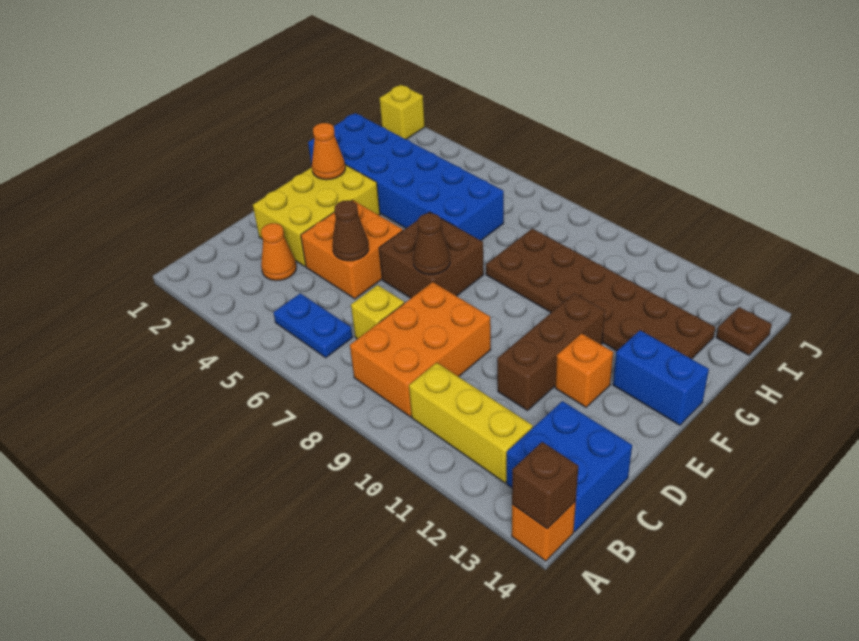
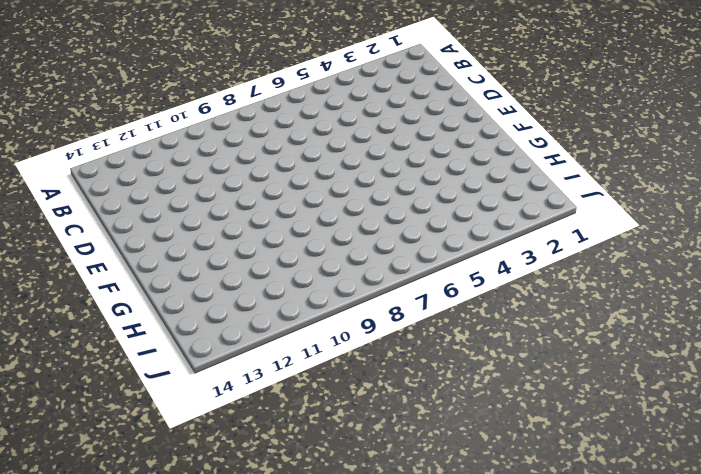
none -> orange 1x1 brick [512,501,576,561]
none -> blue 1x2 plate [273,293,353,358]
none -> orange 2x3 brick [350,282,491,417]

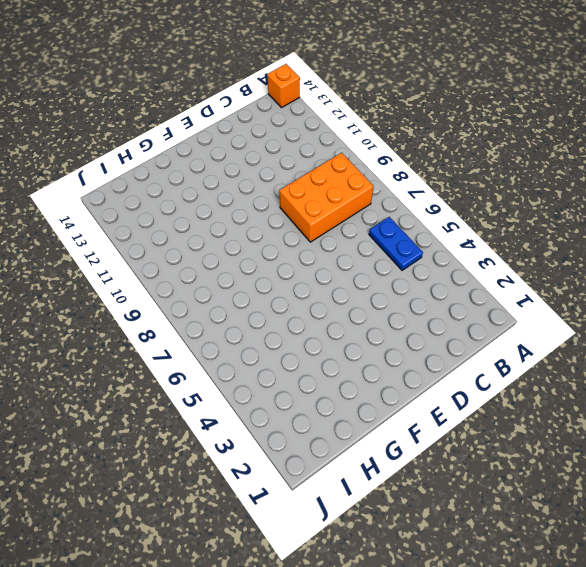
none -> yellow 1x3 brick [409,363,533,483]
none -> blue 2x2 brick [507,401,632,532]
none -> orange 1x1 cone [261,223,296,281]

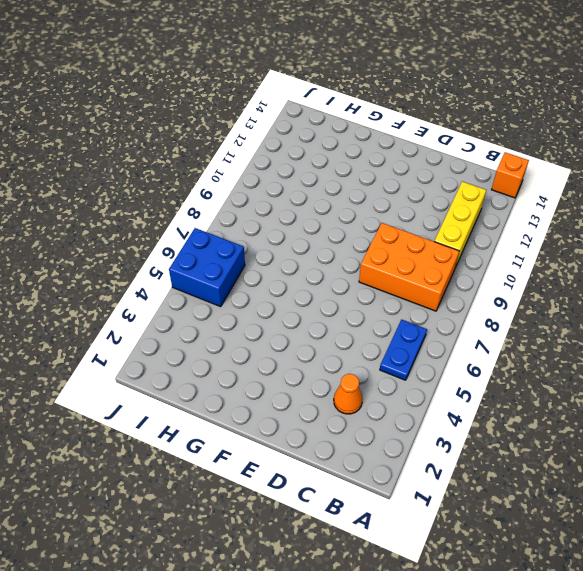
blue 2x2 brick [169,228,245,307] -> blue 2x2 brick moved to [507,401,632,532]
none -> yellow 1x1 brick [351,285,404,339]
none -> yellow 2x3 brick [253,165,380,266]
none -> orange 2x2 brick [301,200,403,299]

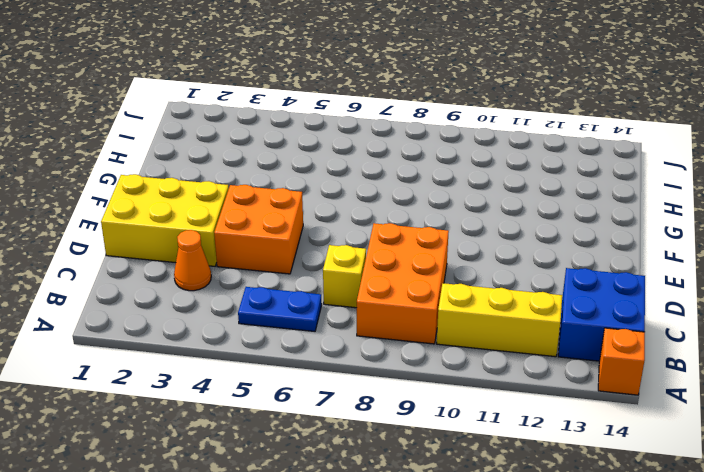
yellow 2x3 brick [101,174,229,266] -> yellow 2x3 brick turned to [253,165,380,266]
none -> brown 1x3 brick [497,293,605,411]
none -> brown 2x2 brick [379,212,484,298]
none -> orange 1x1 brick [555,333,613,407]

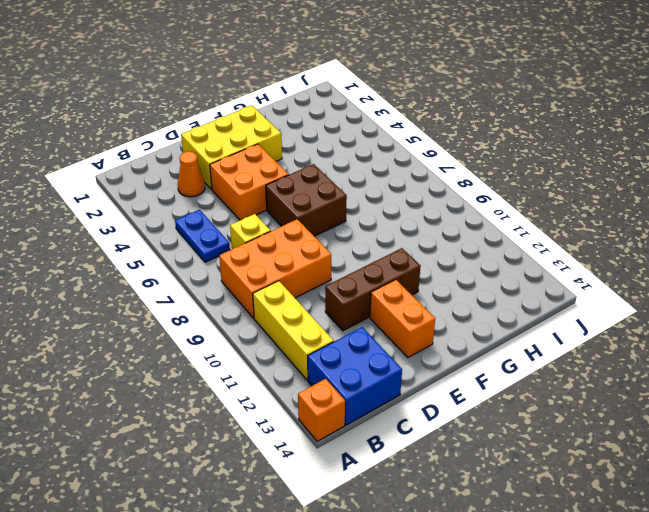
orange 1x2 brick [370,280,435,358] -> orange 1x1 brick [555,333,613,407]
none -> blue 1x2 brick [613,330,709,425]
none -> blue 2x6 brick [308,113,504,240]
none -> brown 2x6 plate [486,229,715,359]

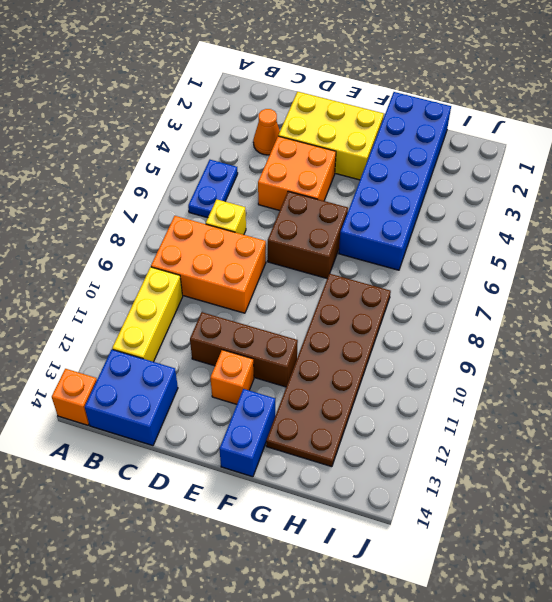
none -> brown 1x1 plate [716,307,772,355]
none -> yellow 1x1 brick [379,85,425,139]
none -> brown 1x1 brick [512,442,578,529]

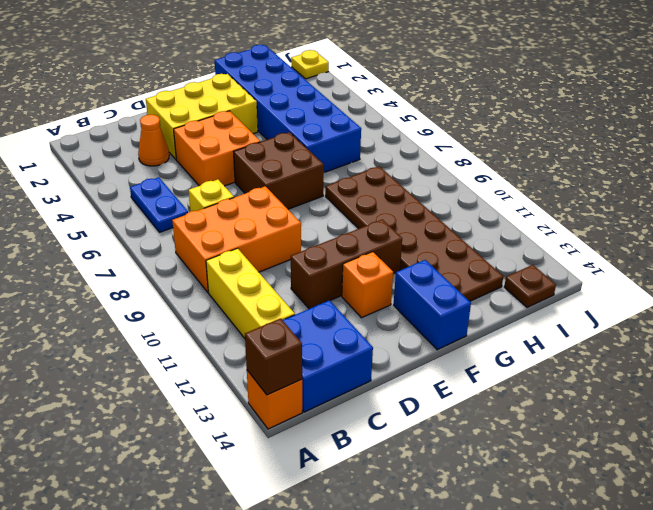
yellow 1x1 plate [291,50,329,79] -> yellow 1x1 brick [379,85,425,139]
none -> brown 1x1 cone [333,200,369,261]
none -> brown 1x1 cone [413,213,450,275]
none -> orange 1x1 cone [312,123,345,180]

